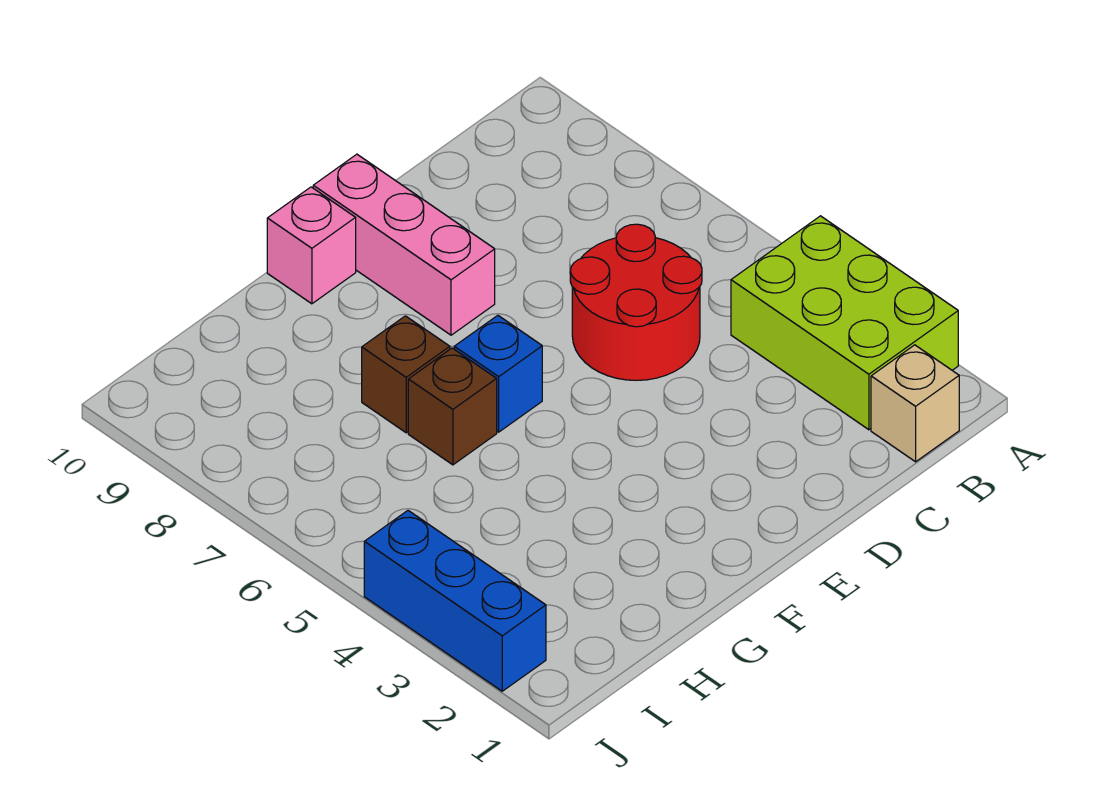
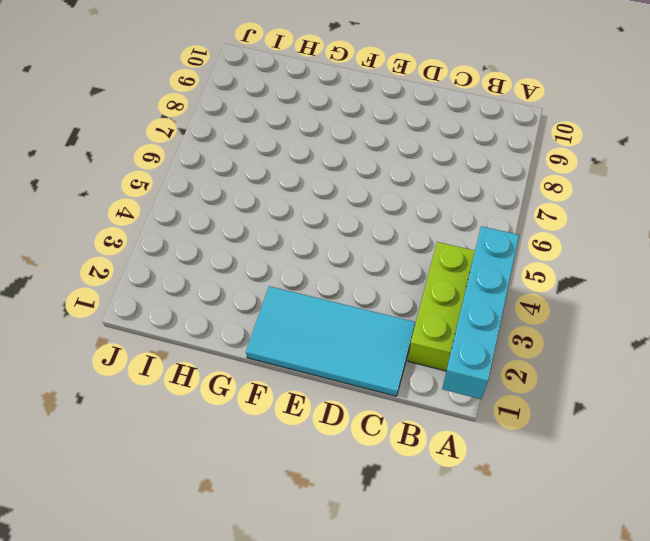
cyan 1x4 brick [442,226,519,399] -> none
cyan 2x4 tile [246,286,415,396] -> none
none -> tan 1x1 brick [871,345,959,462]
none -> red 2x2 round brick [570,224,702,380]

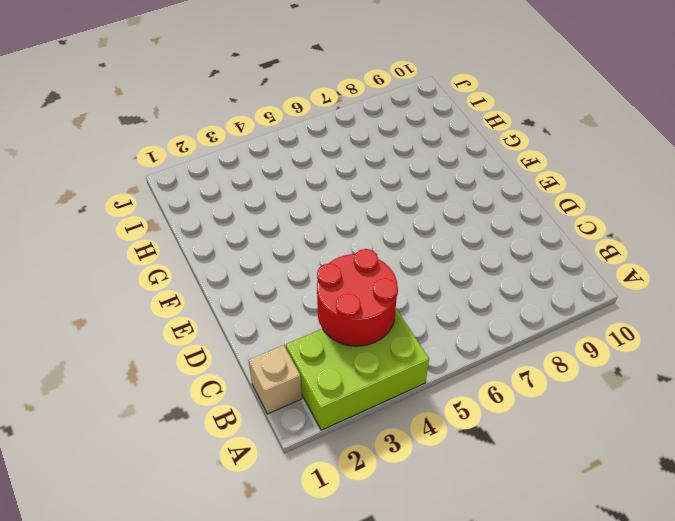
red 2x2 round brick [317,249,398,346] -> red 2x2 round brick moved to [570,224,702,380]
none -> pink 1x3 brick [313,154,495,335]
none -> blue 1x1 brick [454,315,542,432]

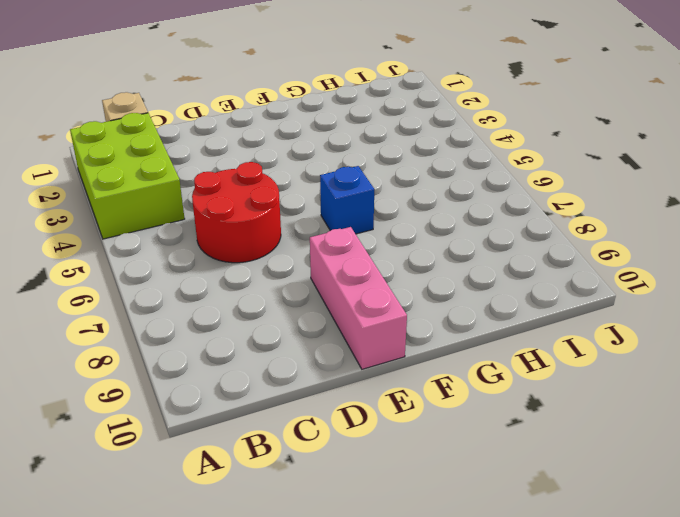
none -> pink 1x1 brick [267,187,356,304]
none -> brown 1x1 brick [408,348,497,465]

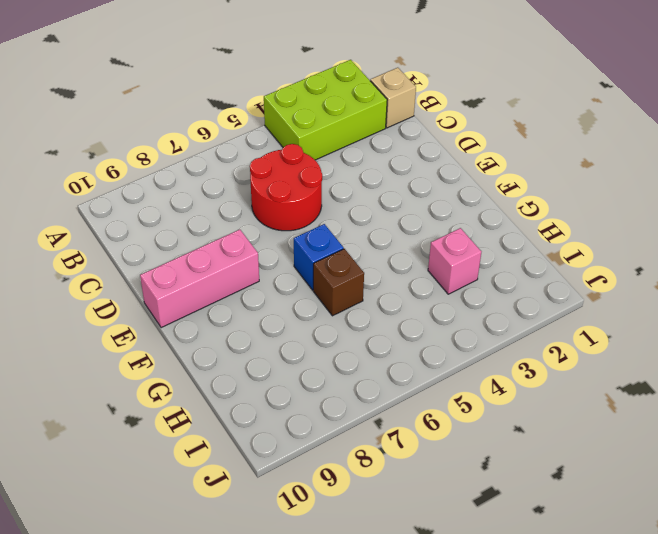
pink 1x1 brick [428,228,481,294] -> pink 1x1 brick moved to [267,187,356,304]
none -> brown 1x1 brick [362,316,450,433]
none -> blue 1x3 brick [364,511,546,691]

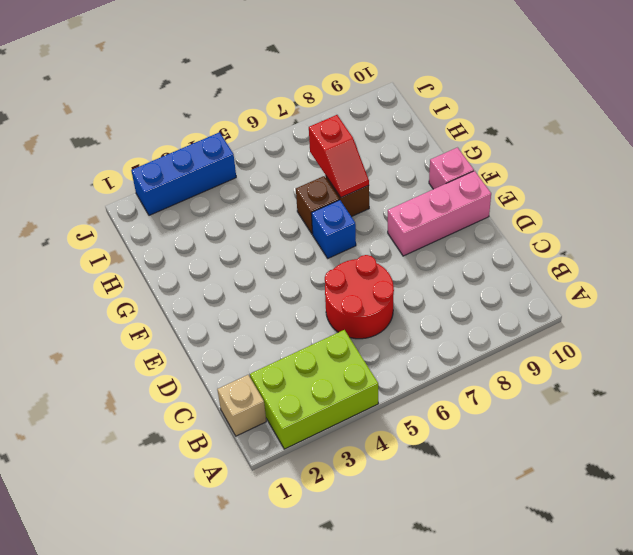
red 1x2 slope [309,115,369,197] -> none

